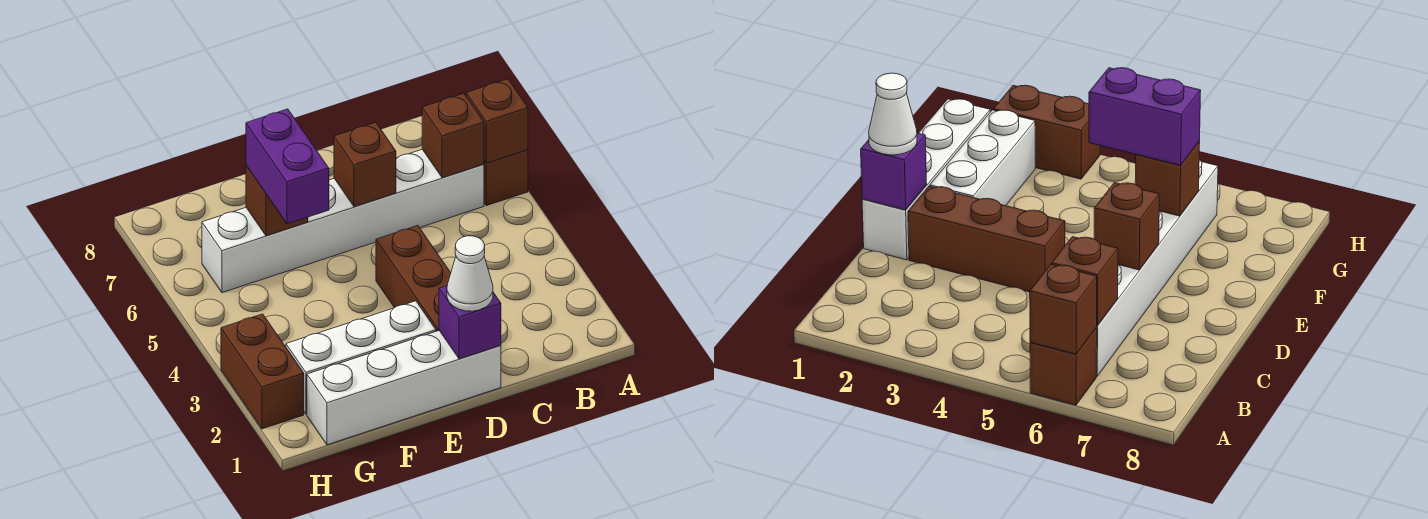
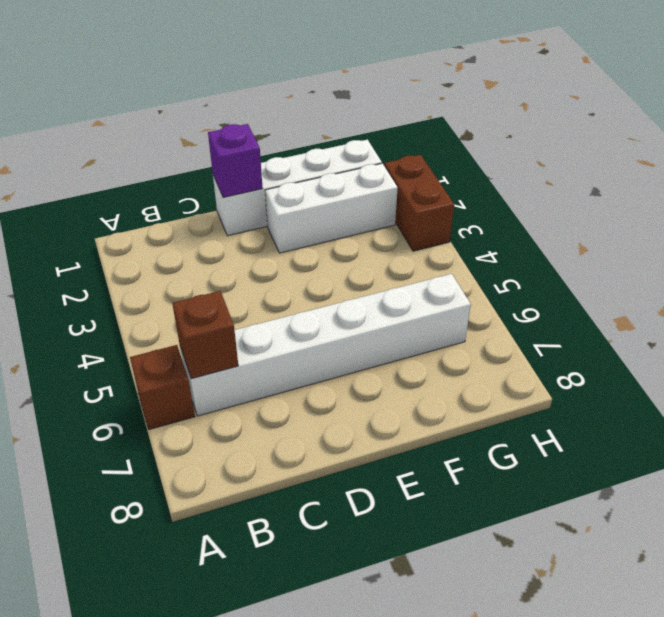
none -> brown 1x3 brick [376,226,451,331]
none -> brown 1x1 brick [466,79,528,163]
none -> brown 1x1 brick [334,122,396,207]

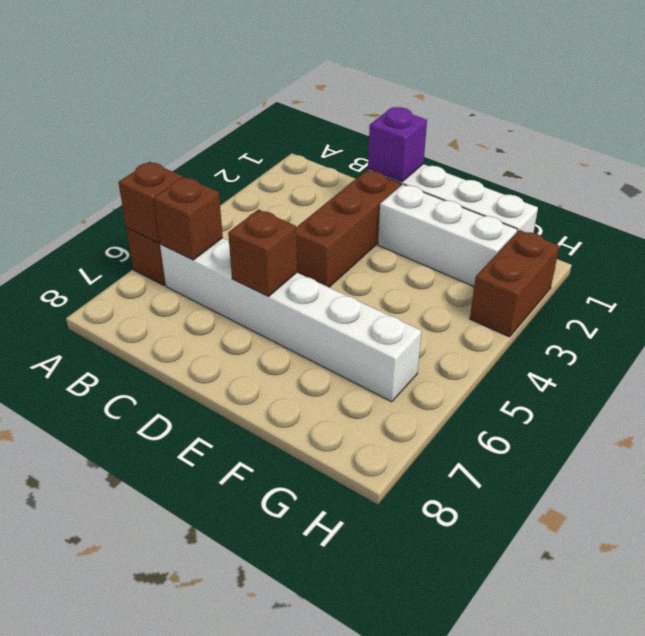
none -> brown 1x1 brick [246,166,308,236]
none -> white 1x1 cone [447,236,493,311]
none -> purple 1x2 brick [246,109,329,224]

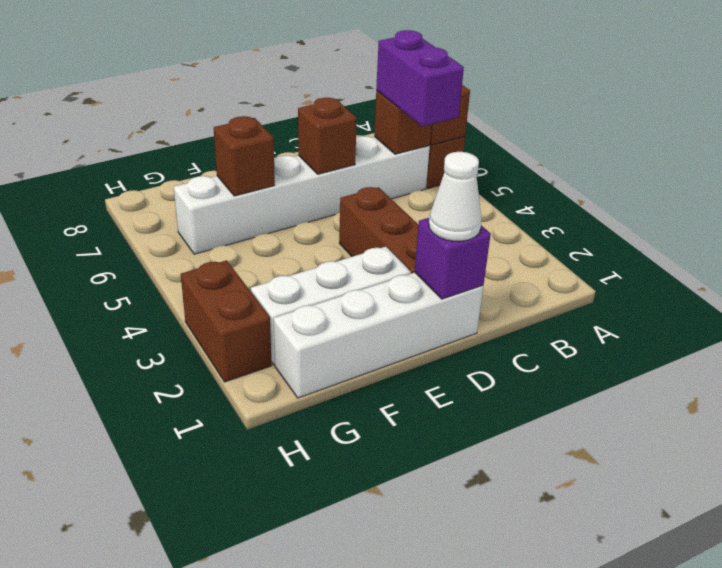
purple 1x2 brick [376,30,464,126] -> purple 1x2 brick moved to [246,109,329,224]

